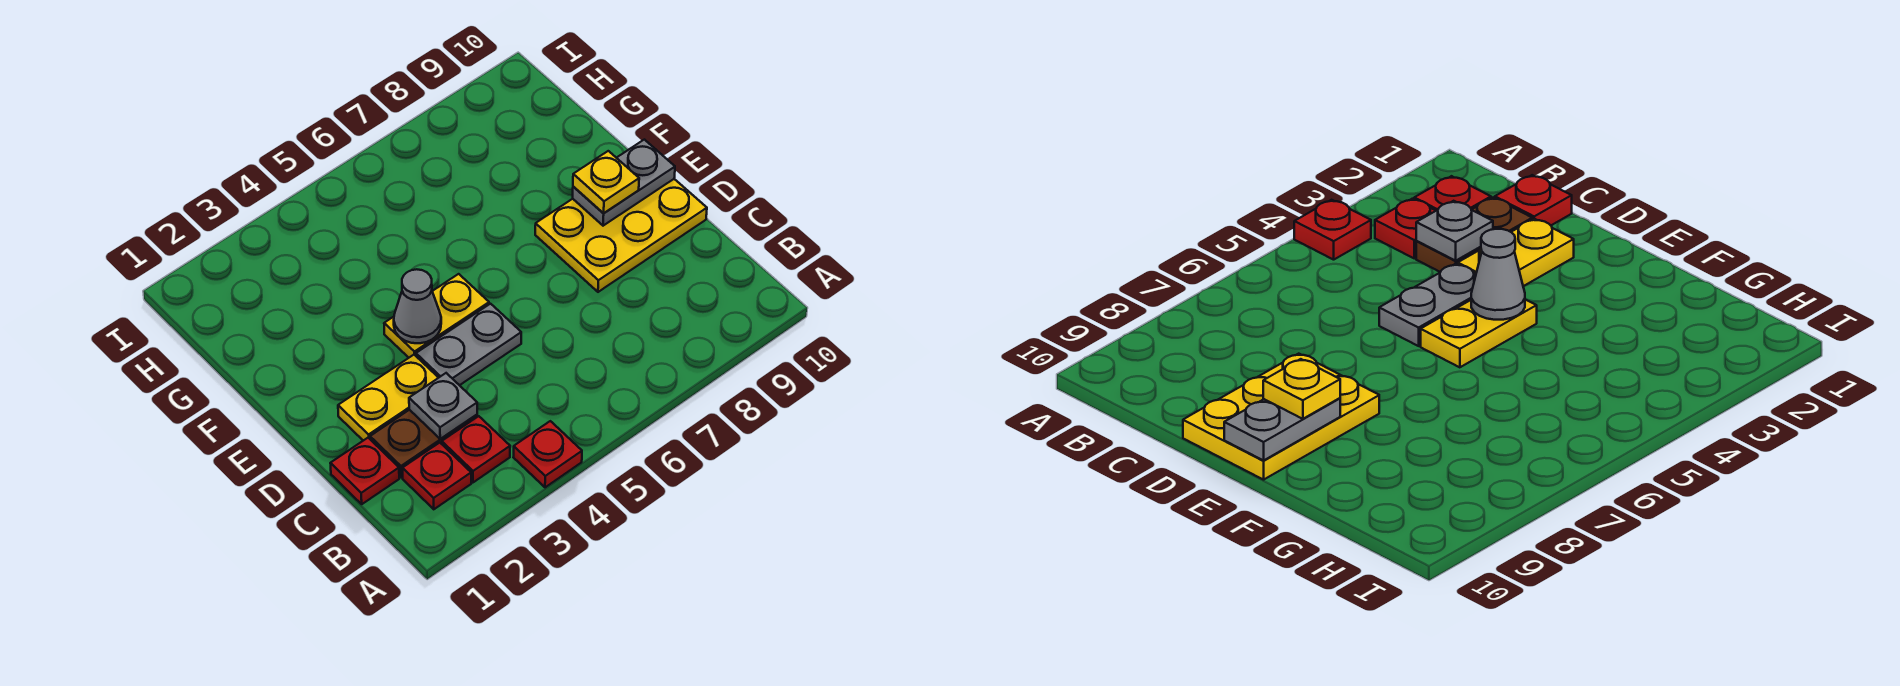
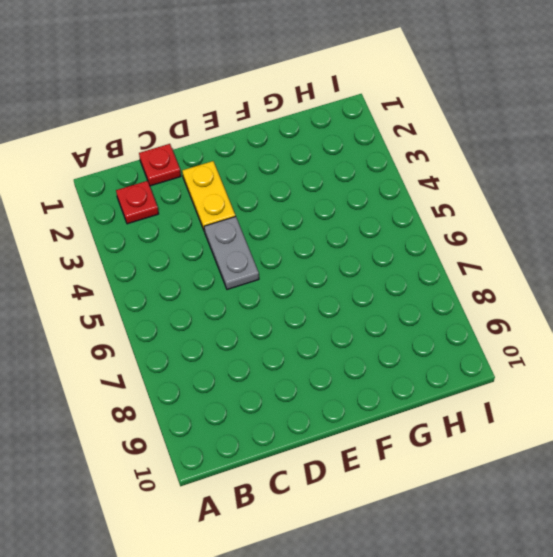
none -> red 1x1 plate [513,421,582,487]
none -> red 1x1 plate [442,416,510,482]
none -> brown 1x2 plate [370,410,477,477]

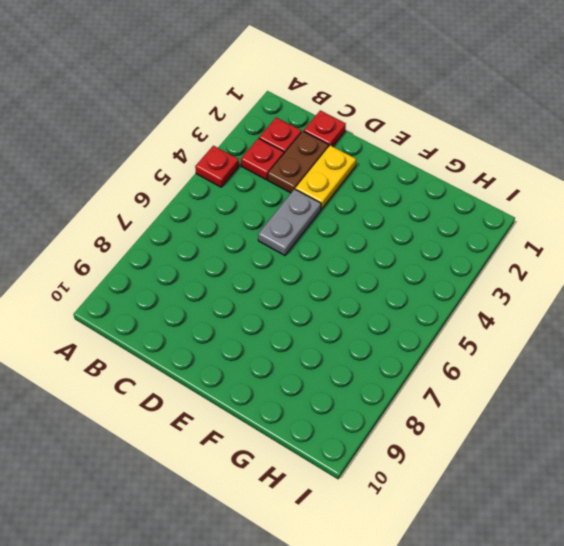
none -> yellow 2x3 plate [535,179,707,292]
none -> yellow 1x2 plate [384,274,489,358]
none -> grey 1x1 plate [409,373,477,439]

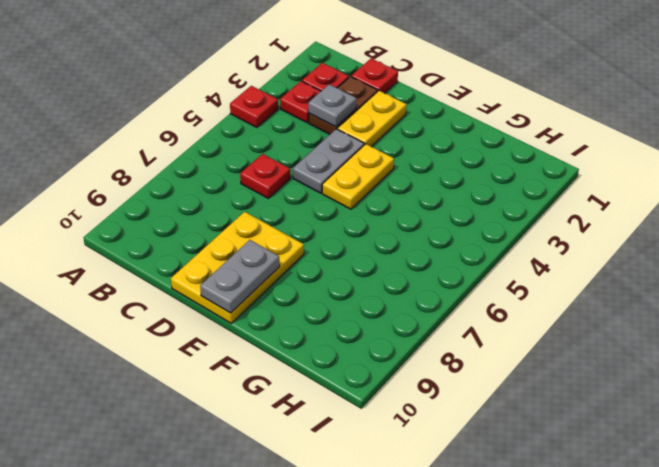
red 1x1 plate [240,154,290,198] -> none
none -> grey 1x1 cone [394,269,441,343]
none -> yellow 1x1 plate [573,151,639,213]

